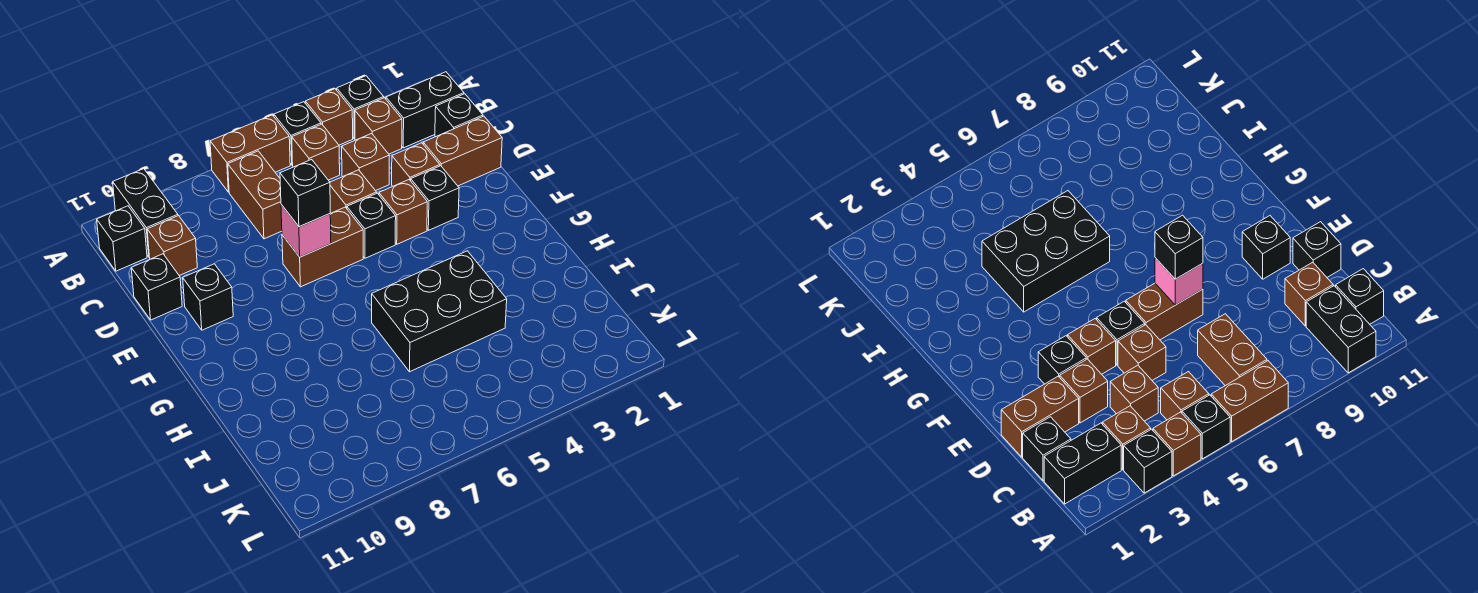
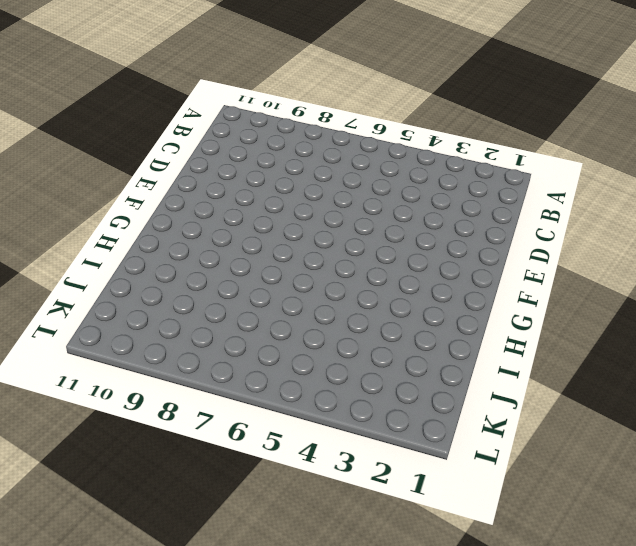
none -> black 1x1 brick [337,76,384,139]
none -> brown 1x1 brick [305,89,353,145]
none -> black 1x1 brick [274,102,321,165]

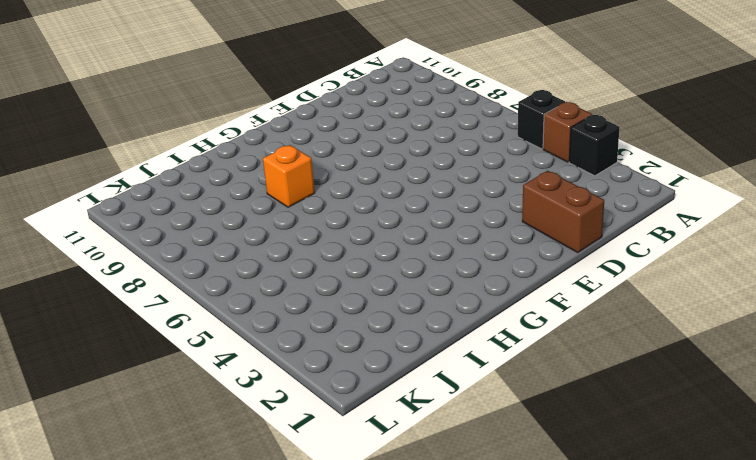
orange 1x1 brick [263,145,315,207] -> none
none -> brown 1x2 brick [210,115,290,192]
none -> black 1x2 brick [113,169,178,257]
none -> black 1x2 brick [386,72,464,148]

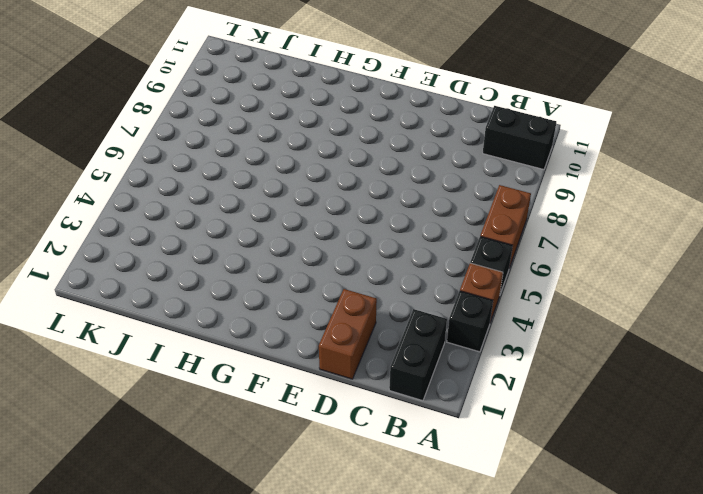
none -> brown 1x1 brick [355,98,402,154]
none -> brown 1x1 brick [292,124,340,180]
none -> brown 1x2 brick [228,151,282,239]

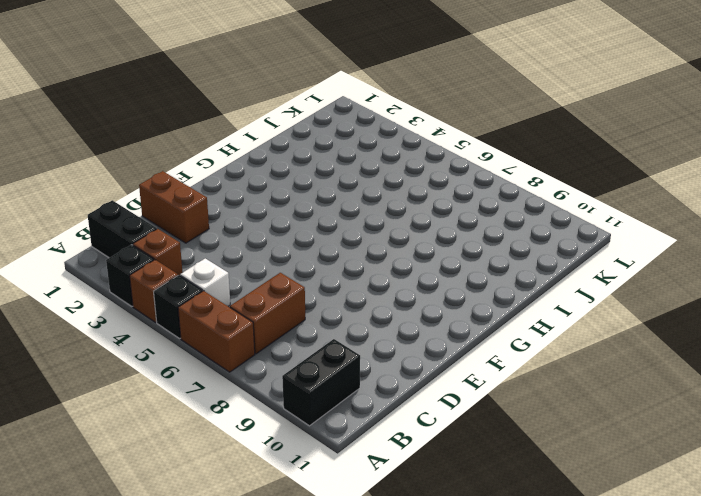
white 1x1 brick [180,259,230,306] -> brown 1x1 brick [292,124,340,180]
none -> black 1x1 brick [97,206,147,271]
none -> black 1x1 brick [435,94,483,137]
none -> brown 1x1 brick [342,133,389,191]

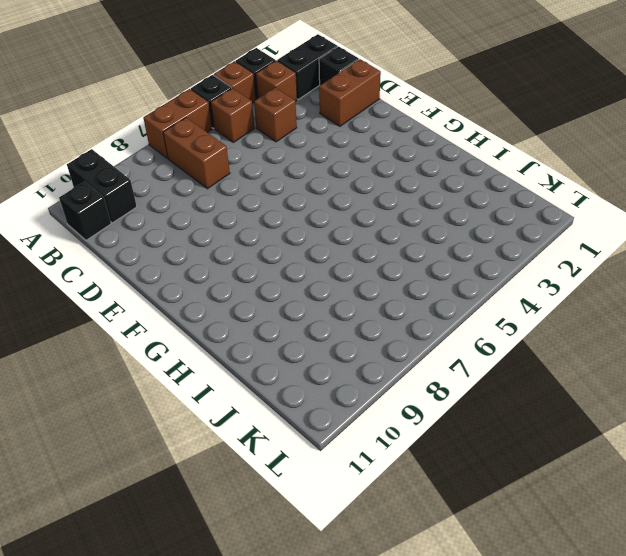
none -> brown 1x1 brick [147,216,197,276]
none -> brown 1x1 brick [392,143,440,186]
none -> brown 1x1 brick [330,170,377,213]

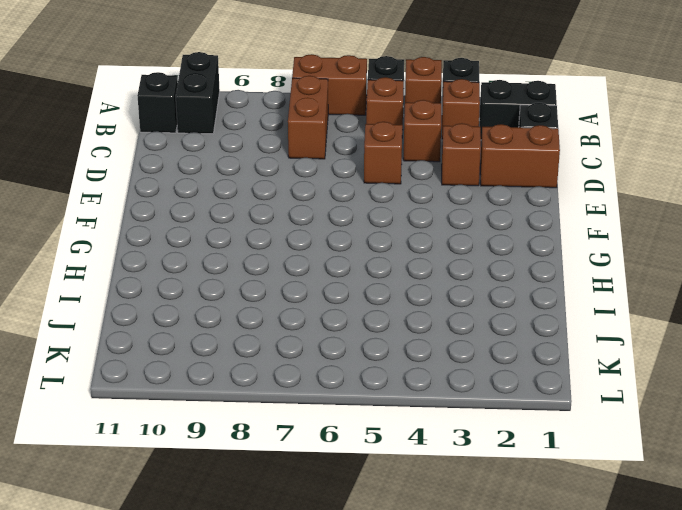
none -> brown 1x1 brick [147,216,197,276]
none -> black 1x1 brick [131,254,182,320]
none -> black 1x1 brick [411,166,459,230]

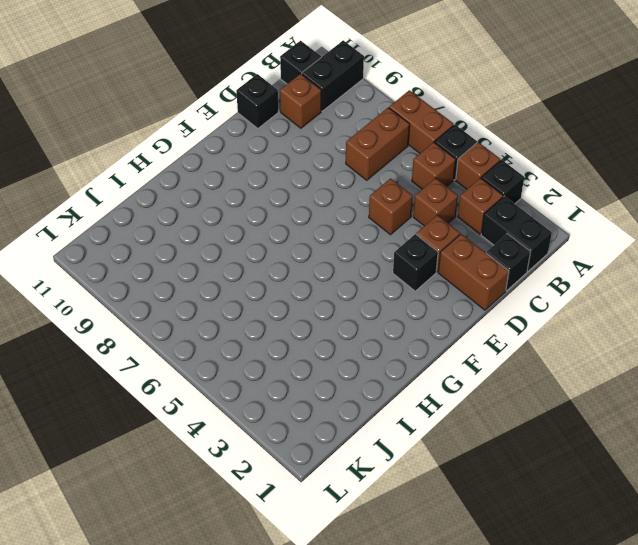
none -> brown 1x1 brick [379,180,427,244]
none -> black 1x1 brick [347,193,396,258]
none -> brown 1x2 brick [282,207,363,287]

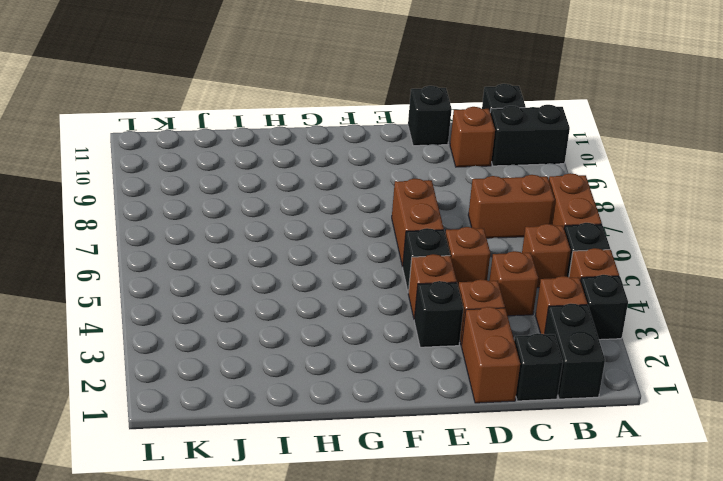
none -> black 1x1 brick [183,264,233,330]
none -> black 2x3 brick [372,251,507,372]
none -> pink 1x1 brick [281,204,331,257]

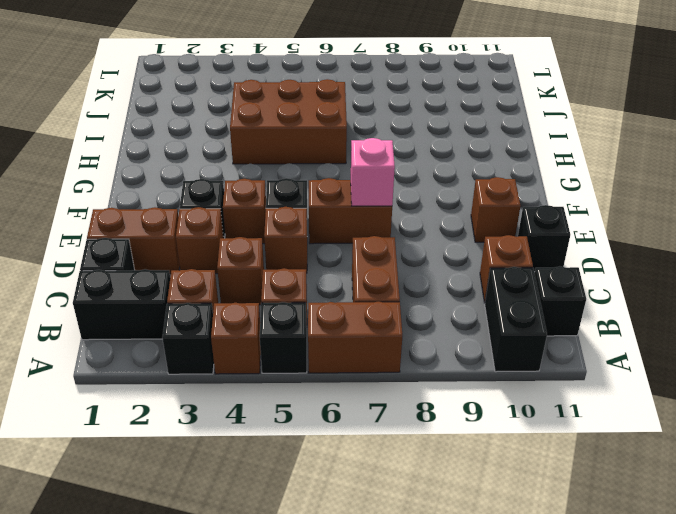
brown 1x1 brick [471,177,521,242] -> black 1x1 brick [183,264,233,330]
brown 2x3 brick [230,79,347,164] -> black 2x3 brick [372,251,507,372]
none -> black 1x1 brick [280,159,330,227]

